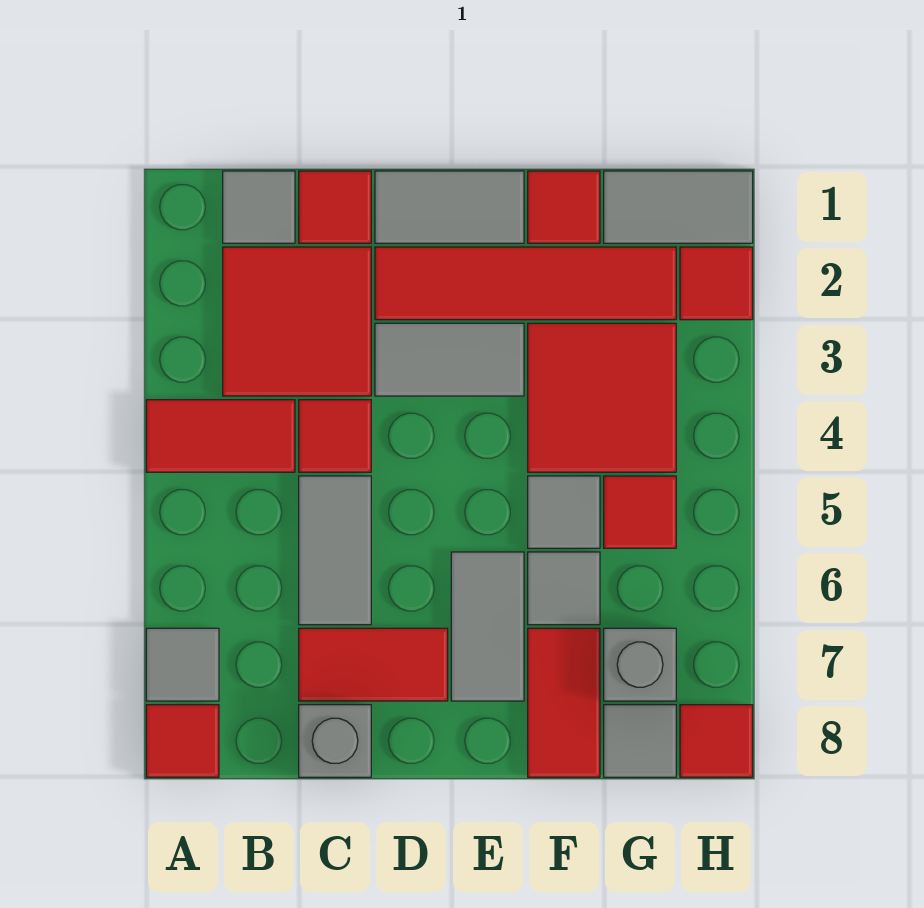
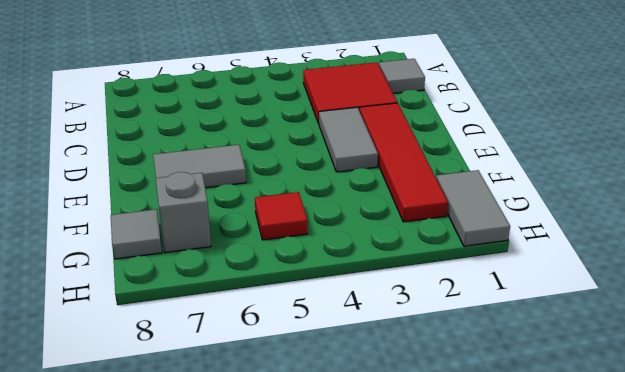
none -> red 1x2 tile [146,400,295,472]
none -> grey 1x1 tile [146,628,219,701]
none -> red 1x1 tile [146,705,219,777]

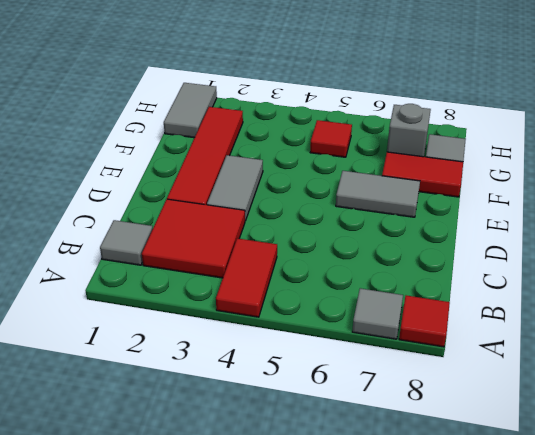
none -> red 1x1 tile [299,171,371,243]
none -> red 1x1 tile [299,400,371,472]
none -> grey 1x2 tile [299,476,371,625]

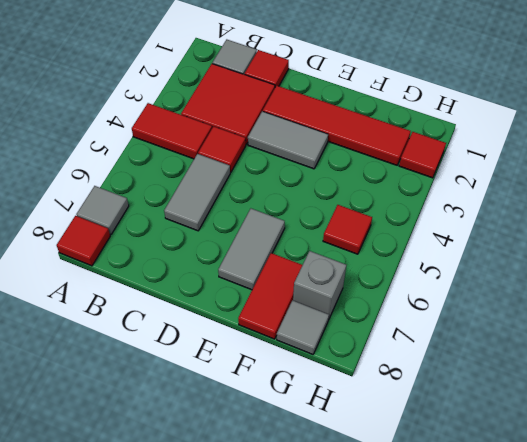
none -> red 1x2 tile [299,628,448,701]
none -> grey 1x1 brick [299,705,371,777]
none -> grey 1x2 tile [375,171,524,243]

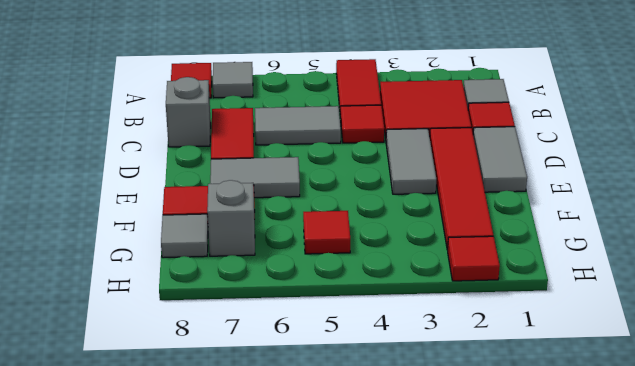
none -> red 1x1 tile [528,171,600,243]
none -> red 2x2 tile [528,323,676,472]
none -> grey 1x1 tile [528,476,600,548]

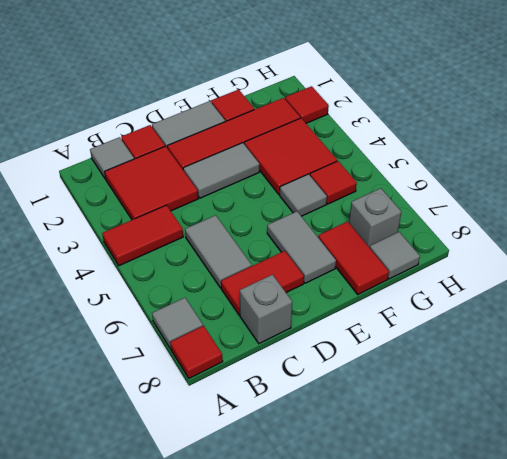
none -> red 1x1 tile [299,400,371,472]
none -> grey 1x1 tile [528,552,600,625]
none -> grey 1x2 tile [604,171,753,243]

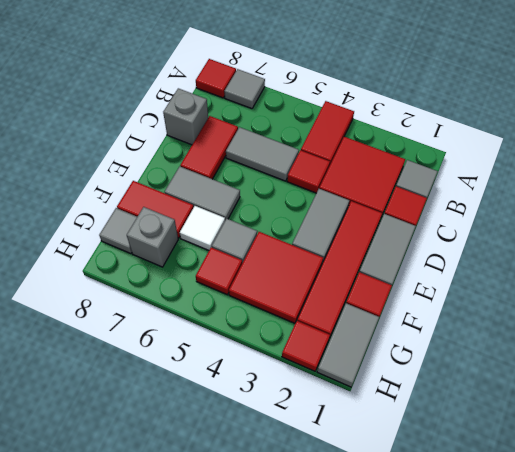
white 1x1 tile [180,206,225,250] -> grey 1x1 tile [528,552,600,625]
none -> red 1x1 tile [680,705,753,777]

